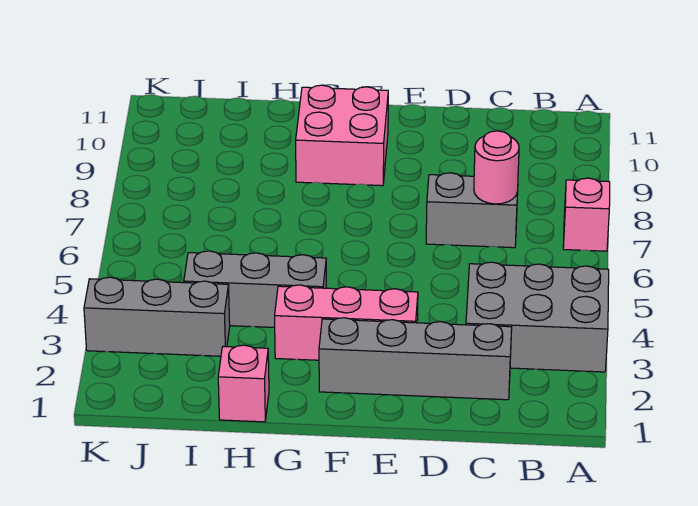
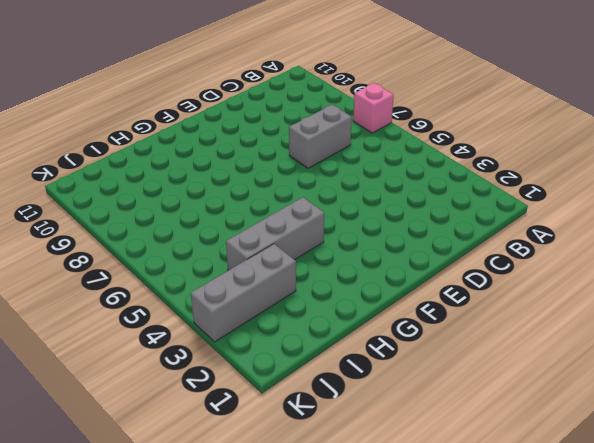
none -> grey 2x3 brick [466,262,609,372]
none -> grey 1x4 brick [319,318,512,400]

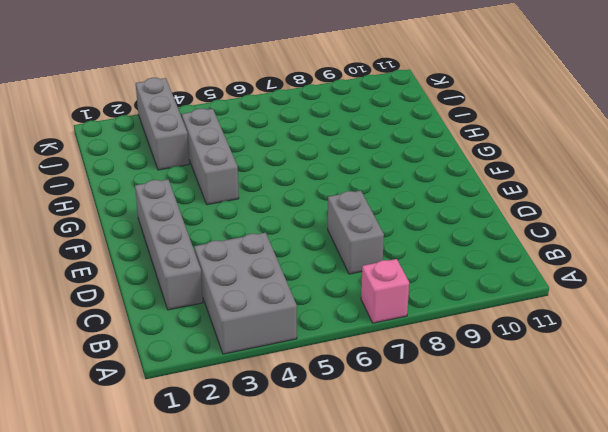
none -> pink 1x3 brick [275,285,418,360]
none -> pink 2x2 brick [296,85,388,186]

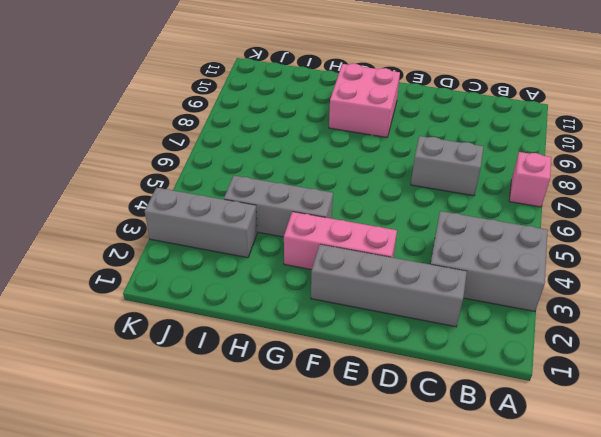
none -> pink 1x1 brick [218,345,269,422]
none -> pink 1x1 round brick [474,131,519,204]

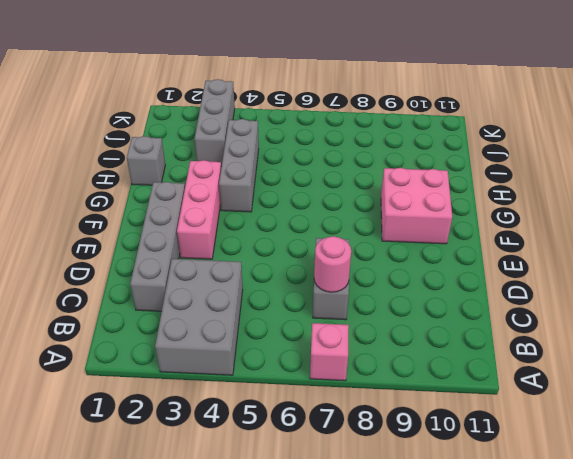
grey 1x1 brick [127,136,165,185] -> pink 1x1 brick [218,345,269,422]

